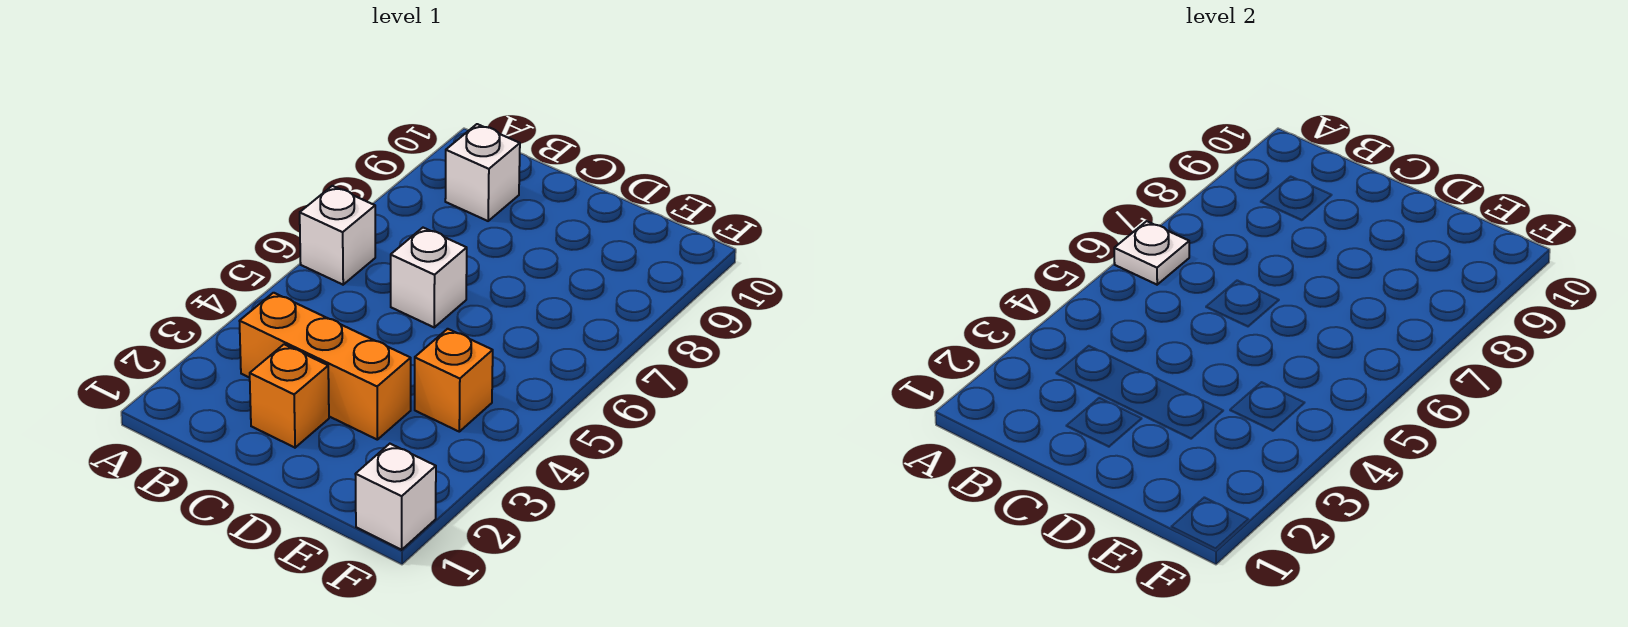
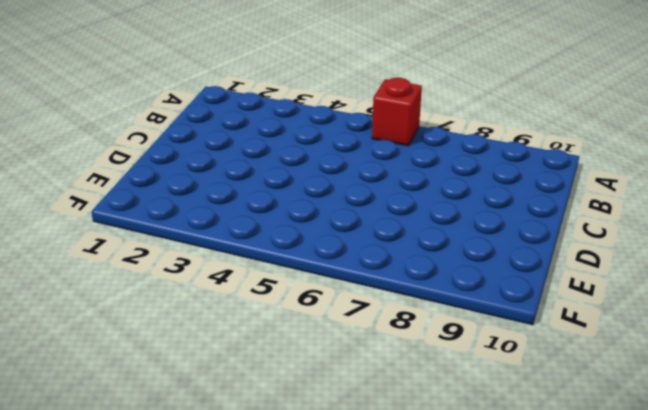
red 1x1 brick [372,78,422,146] -> white 1x1 brick [300,186,375,285]
none -> orange 1x3 brick [240,293,411,440]
none -> white 1x1 brick [445,124,520,221]

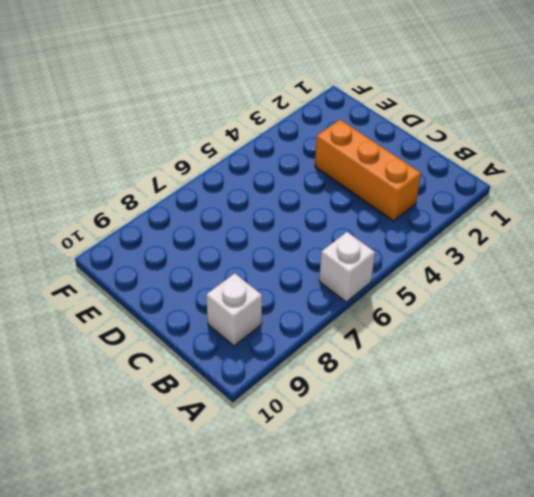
none -> orange 1x1 brick [250,344,329,448]
none -> white 1x1 brick [391,228,467,327]

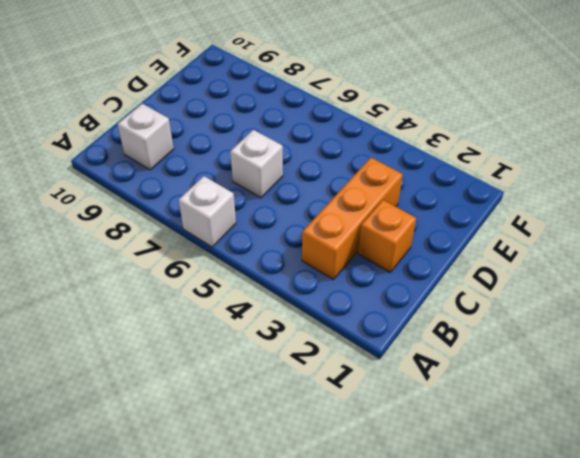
none -> orange 1x1 brick [415,329,493,432]
none -> white 1x1 brick [355,444,436,550]

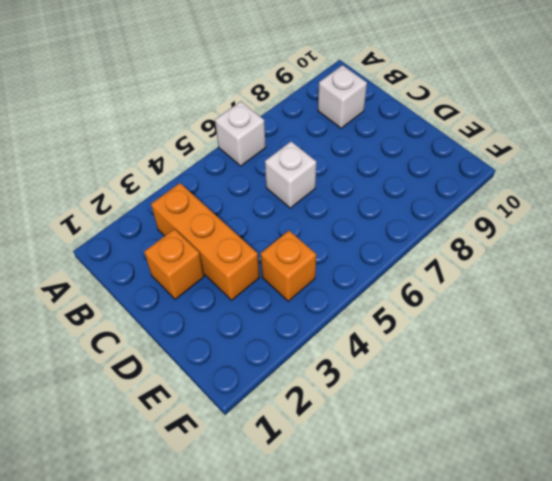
none -> white 1x1 brick [355,444,436,550]
none -> white 1x1 plate [1114,221,1189,285]

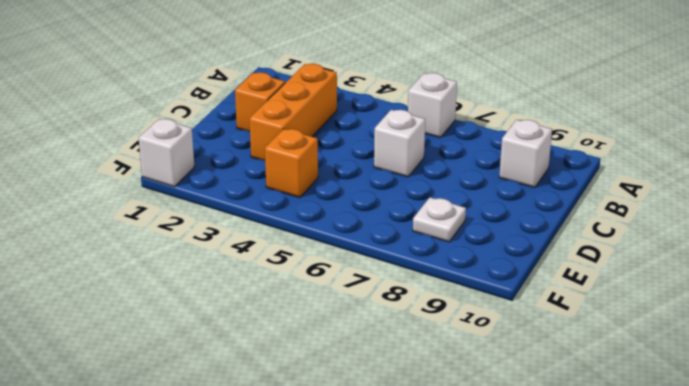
white 1x1 plate [413,198,466,242] -> white 1x1 plate moved to [1114,221,1189,285]

